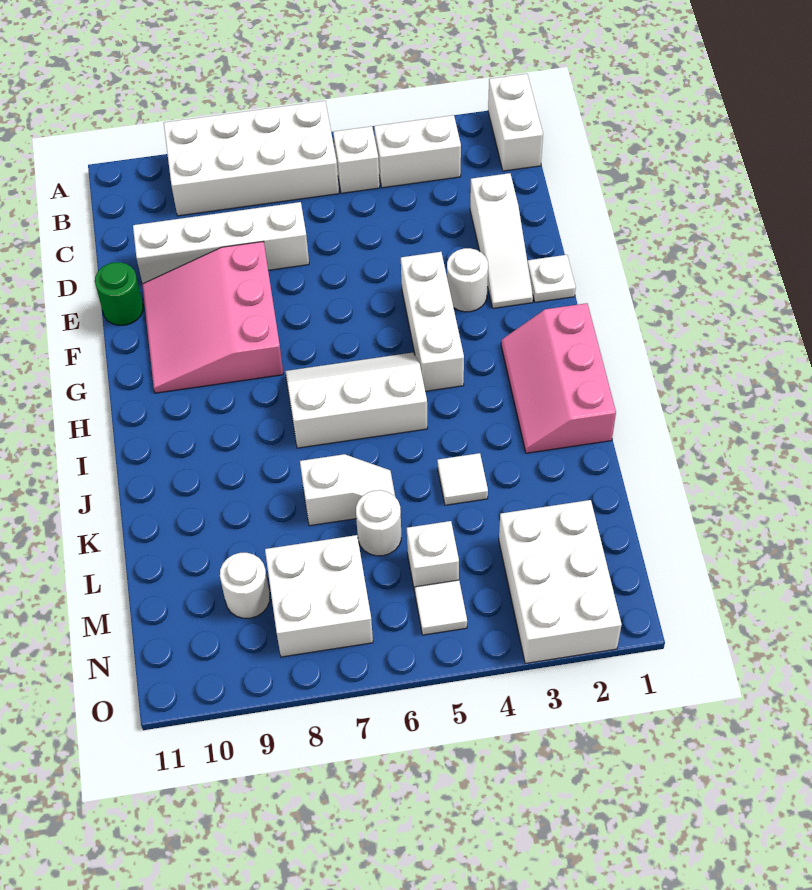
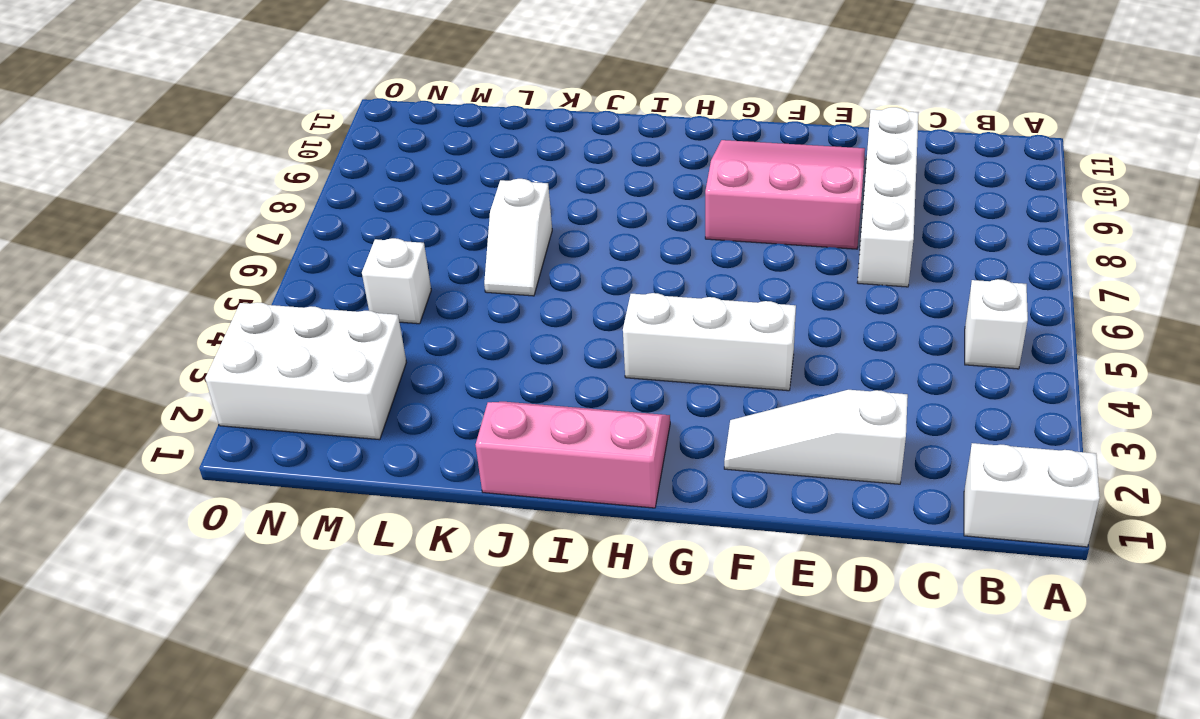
none -> white 2x4 brick [164,101,339,216]
none -> white 1x2 brick [374,115,461,188]
none -> green 1x1 round brick [95,262,143,325]

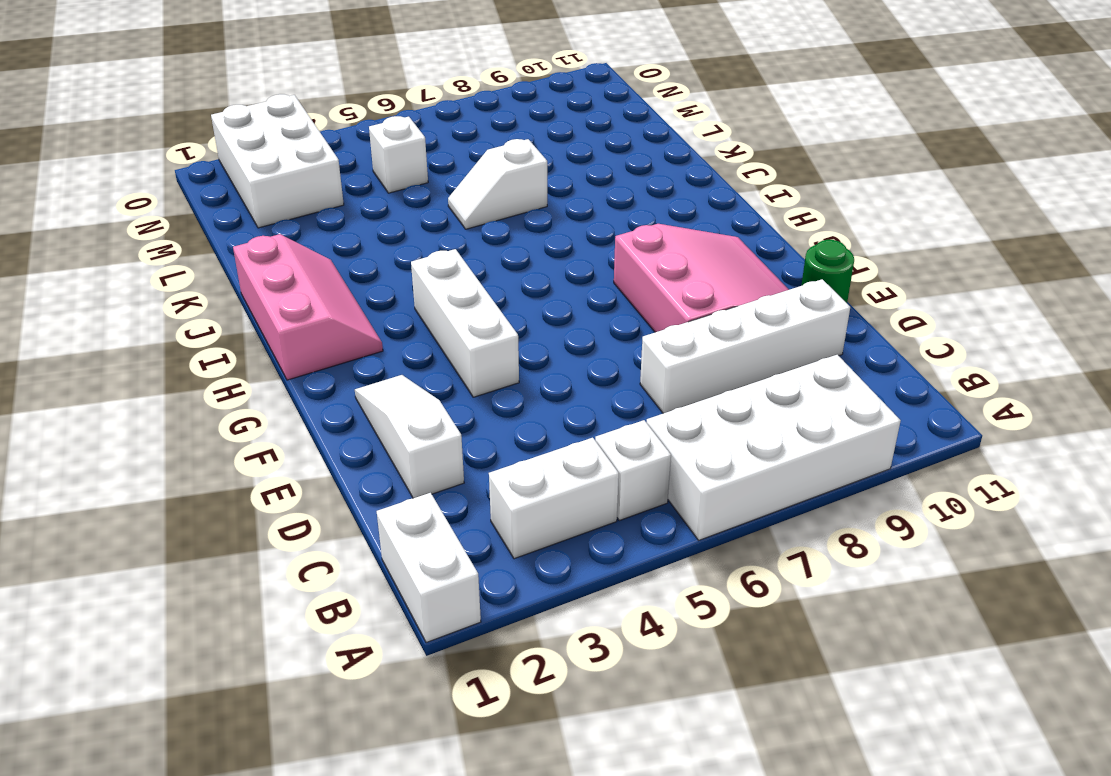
none -> white 1x1 plate [527,255,576,302]
none -> white 1x1 round brick [447,248,488,312]
none -> white 2x3 slope [285,353,428,448]

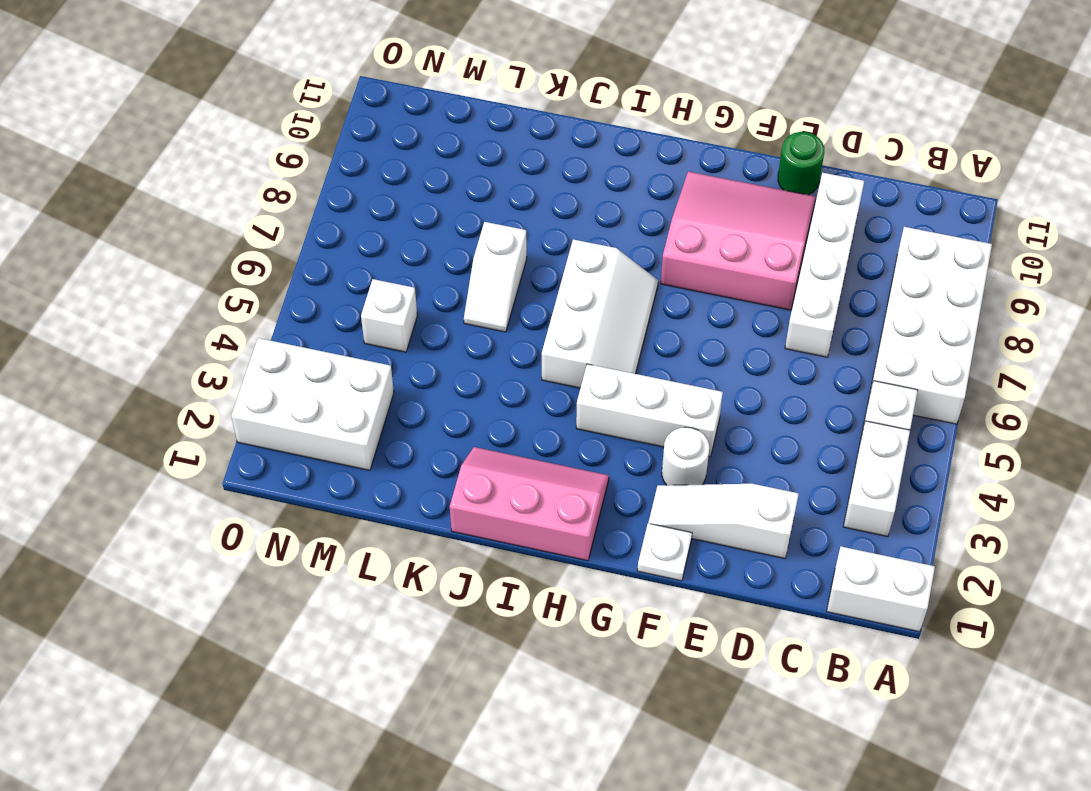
none -> white 1x1 tile [437,453,488,505]
none -> white 1x1 round brick [356,490,401,556]
none -> white 2x2 brick [265,535,373,657]

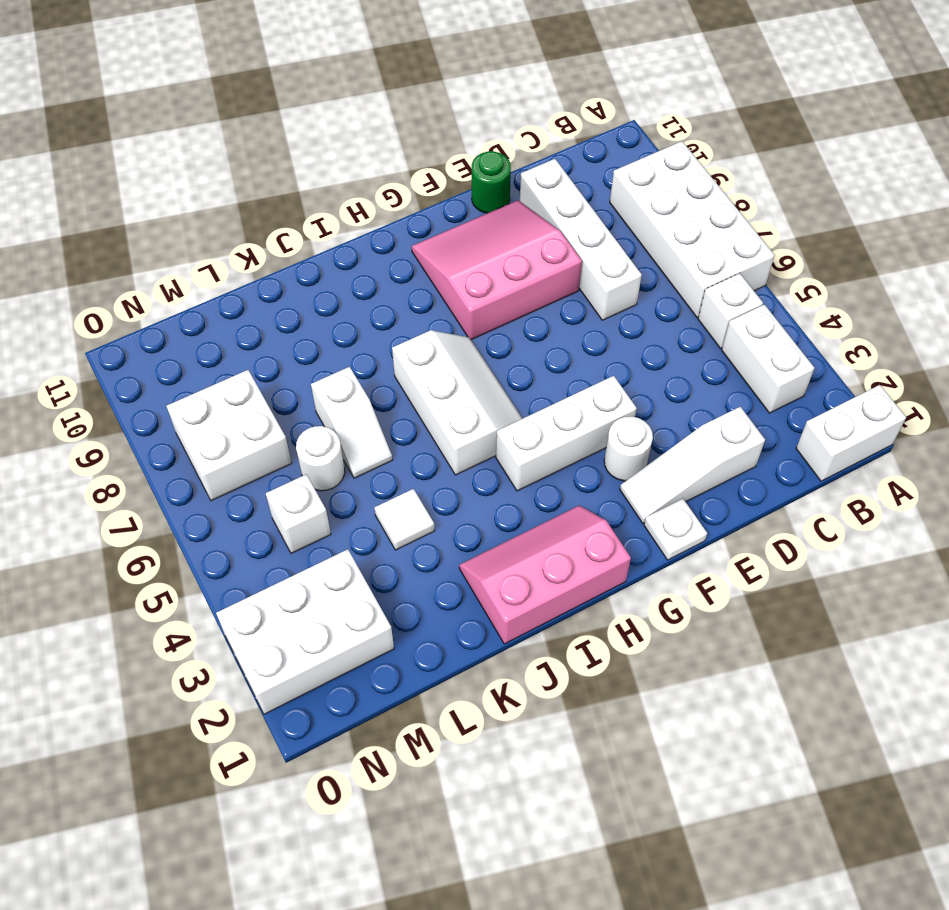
none -> white 1x1 round brick [220,553,270,618]
none -> white 1x1 tile [415,580,467,635]

